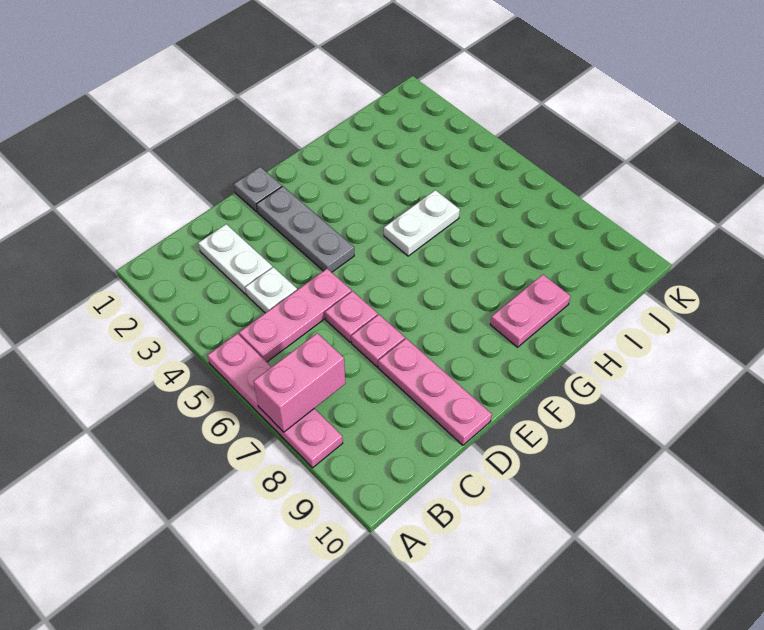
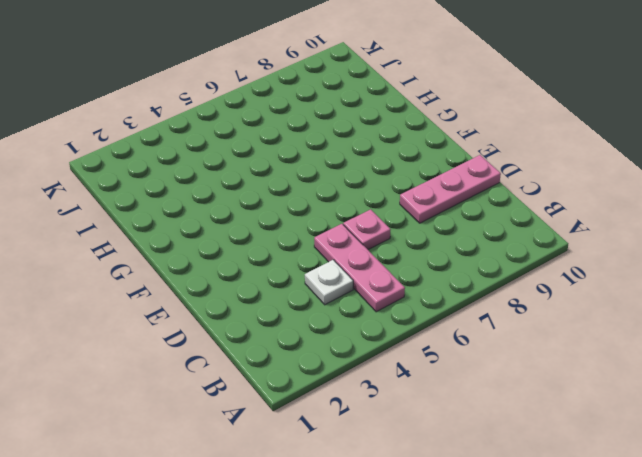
none -> pink 1x4 plate [207,334,343,468]
none -> white 1x2 plate [198,224,273,294]
none -> pink 1x1 plate [351,315,405,367]

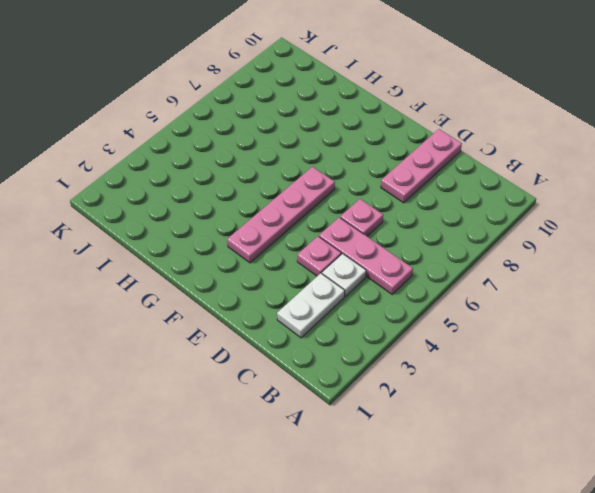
pink 1x1 plate [297,236,341,276] -> pink 1x1 plate moved to [351,315,405,367]
pink 1x4 plate [227,167,335,263] -> pink 1x4 plate moved to [207,334,343,468]
none -> grey 1x1 plate [234,167,282,212]
none -> grey 1x3 plate [256,186,354,272]
none -> white 1x2 plate [384,190,460,256]

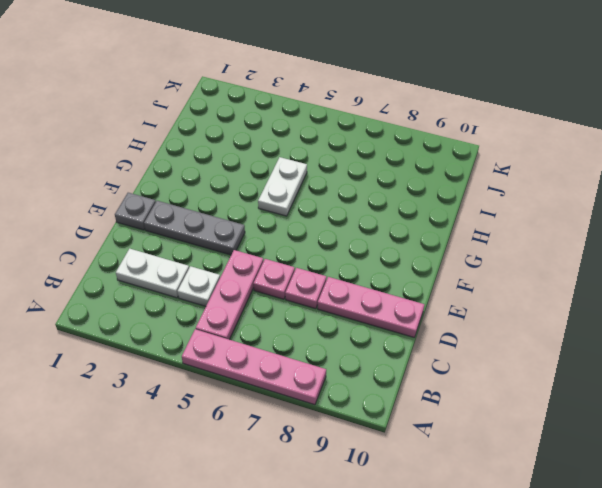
none -> pink 1x2 plate [490,275,571,347]
none -> pink 1x2 brick [253,333,345,432]

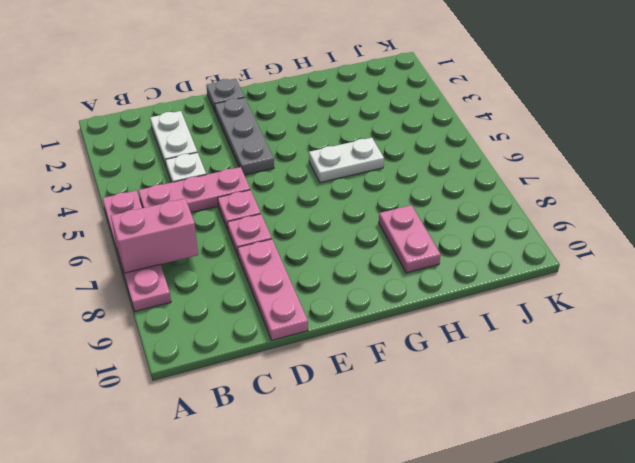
pink 1x2 plate [379,205,441,273] -> pink 1x2 plate turned to [490,275,571,347]

